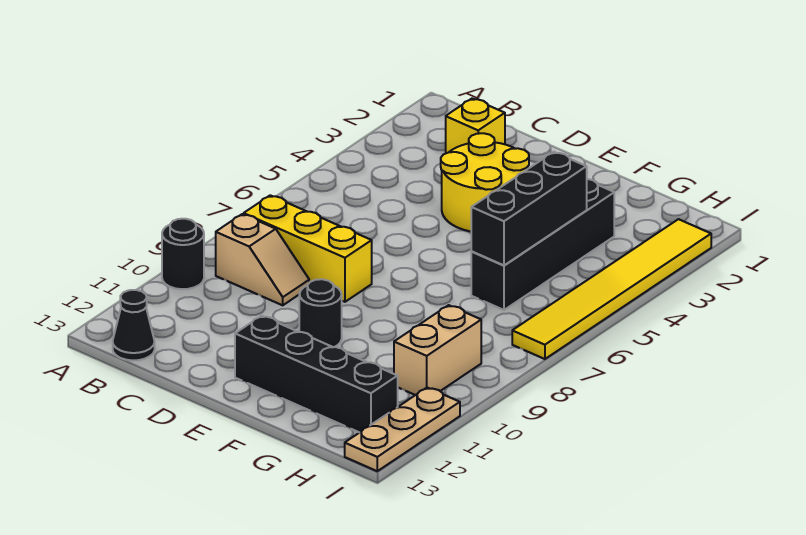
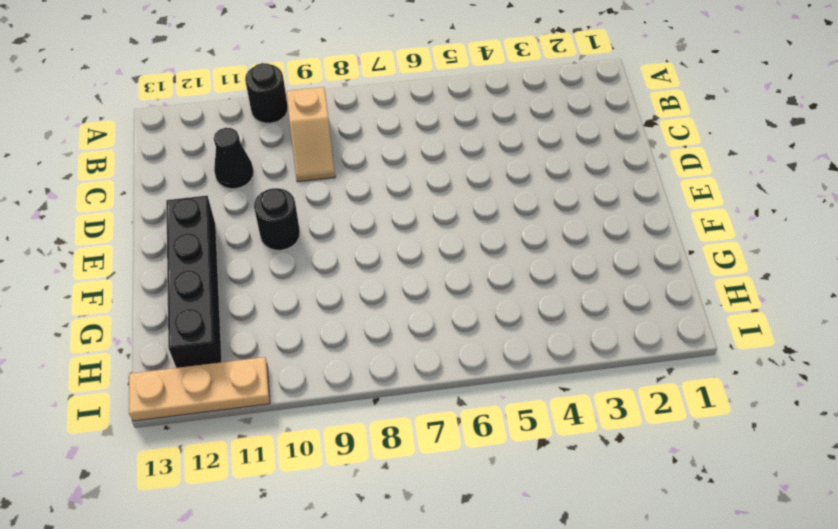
black 1x1 cone [214,128,254,189] -> black 1x1 cone moved to [113,290,155,360]
none -> yellow 1x3 brick [244,195,372,302]
none -> yellow 1x1 brick [446,98,505,153]
none -> yellow 2x2 round brick [441,133,529,231]

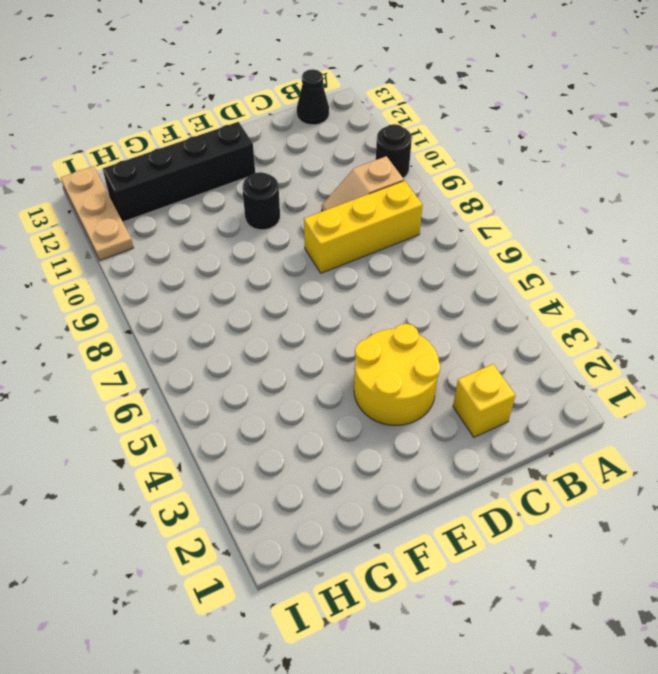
none -> black 1x4 brick [471,179,614,310]
none -> tan 1x2 brick [394,305,481,395]
none -> yellow 1x6 tile [512,219,711,359]

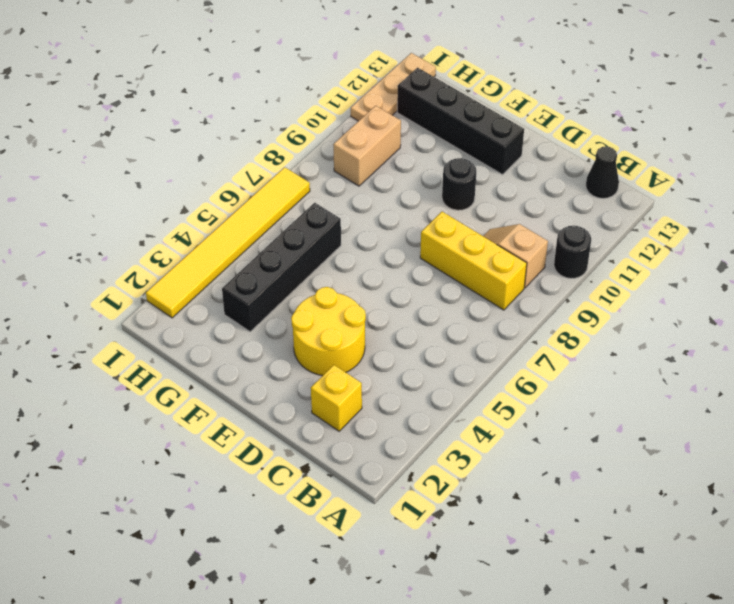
none -> black 1x3 brick [471,152,587,265]

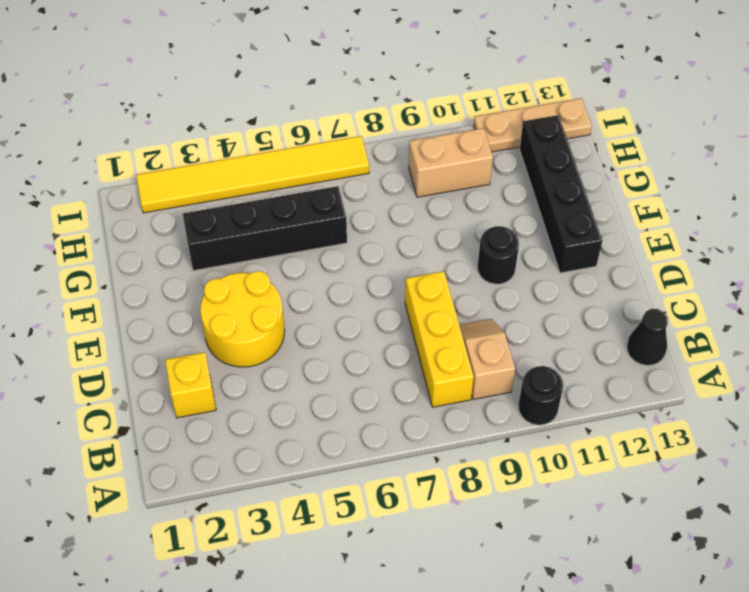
none -> black 1x3 brick [471,152,587,265]

